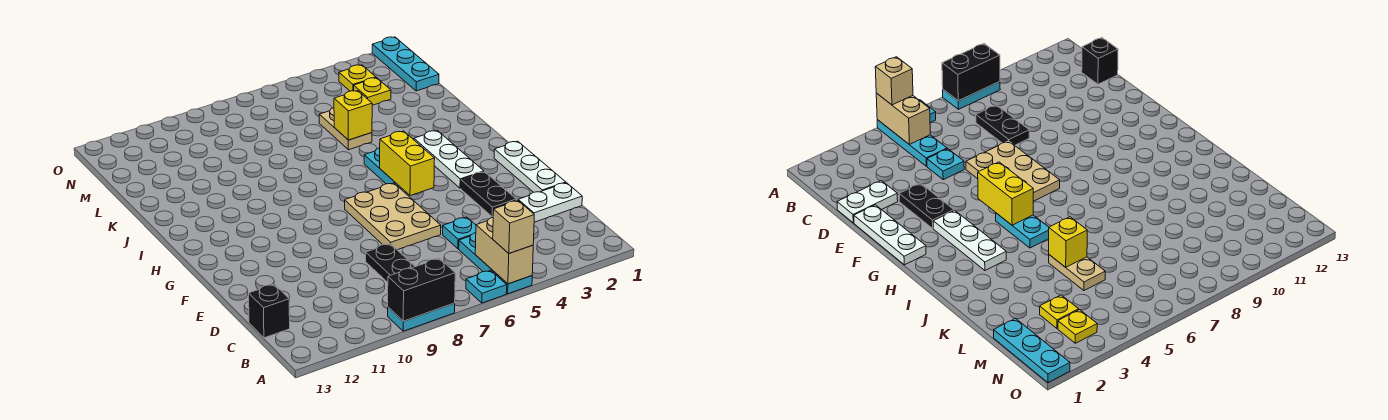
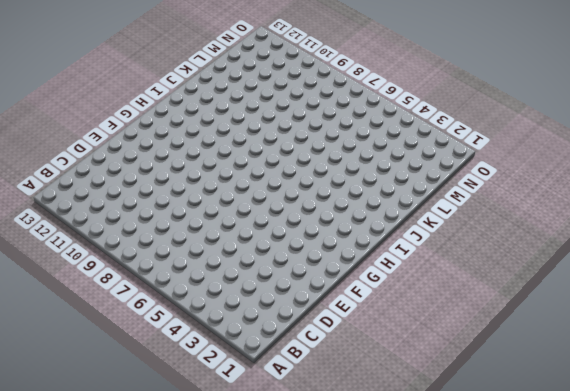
none -> cyan 1x3 plate [459,233,532,294]
none -> cyan 1x1 plate [466,270,507,303]
none -> cyan 1x2 plate [388,303,455,331]

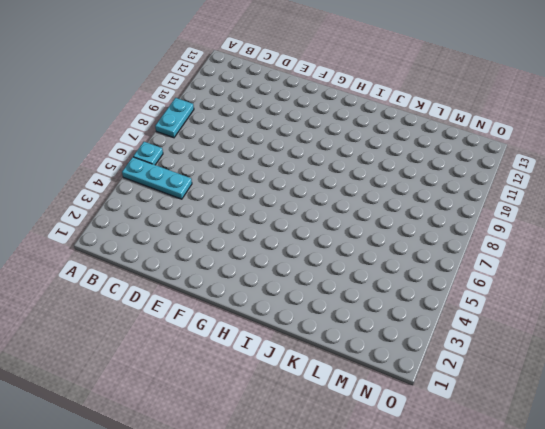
none -> black 1x2 plate [366,244,415,282]
none -> black 1x1 brick [249,284,290,338]
none -> white 1x2 plate [518,183,582,222]

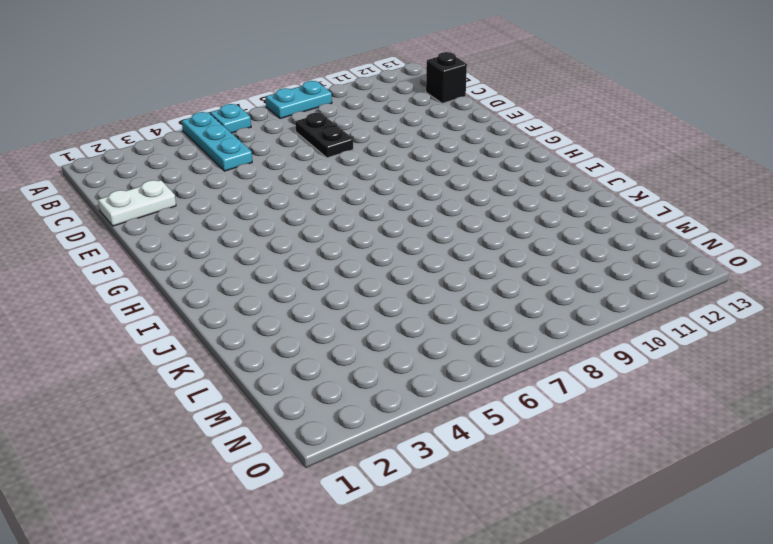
none -> cyan 1x1 plate [443,217,476,249]
none -> white 1x3 plate [494,141,566,192]
none -> black 1x2 plate [461,172,516,217]

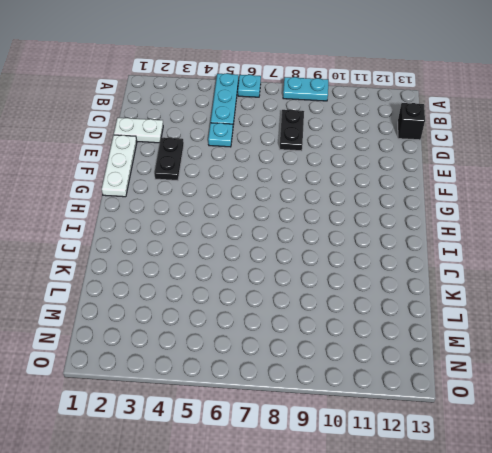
none -> tan 2x3 plate [345,183,441,250]
none -> white 1x3 plate [414,131,484,188]
none -> cyan 1x2 plate [364,148,402,189]

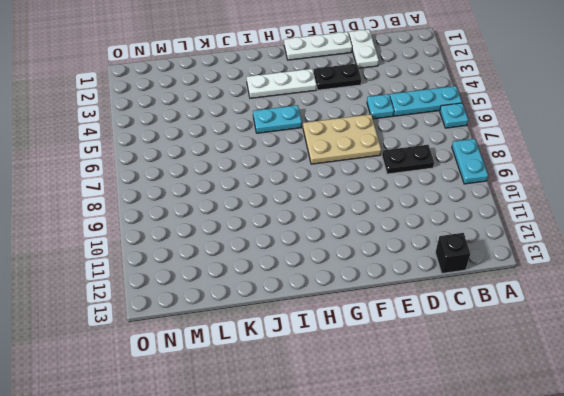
none -> tan 1x2 plate [319,108,372,150]
none -> cyan 1x3 plate [372,37,439,91]
none -> yellow 1x1 plate [354,78,391,105]

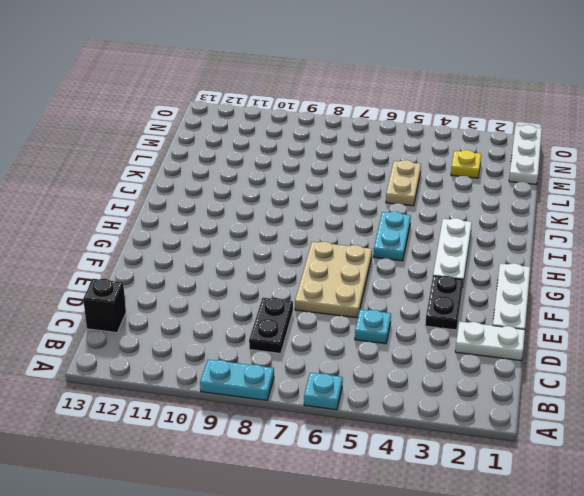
white 1x3 plate [509,125,542,185] -> cyan 1x3 plate [372,37,439,91]
none -> cyan 1x3 plate [459,233,532,294]
none -> yellow 1x1 plate [339,65,376,91]
none -> tan 1x2 brick [475,218,533,284]

